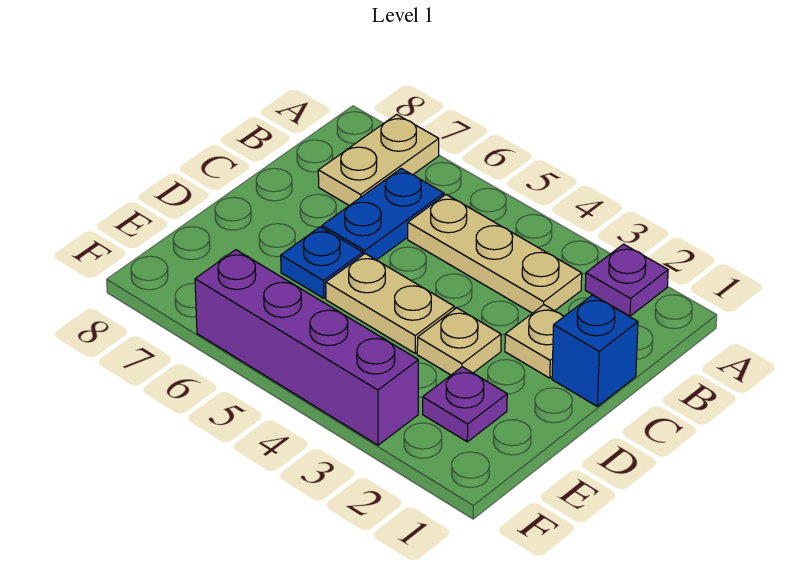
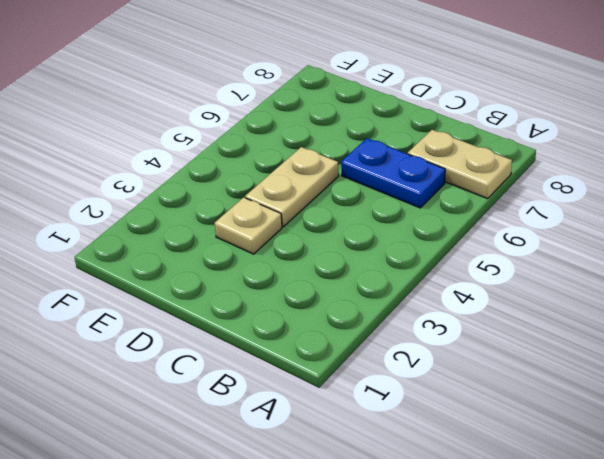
none -> purple 1x1 plate [585,244,668,316]
none -> tan 1x3 plate [408,194,582,313]

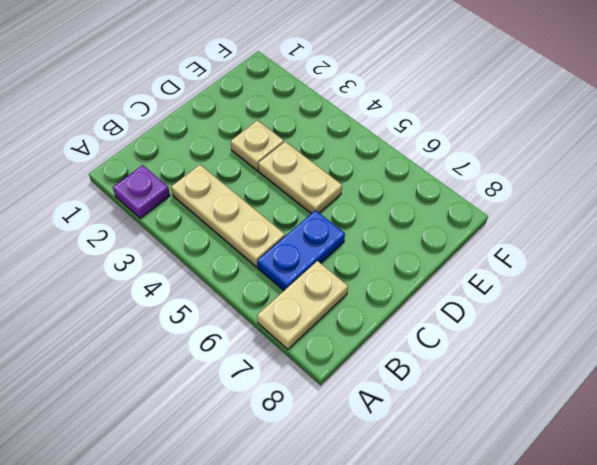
none -> blue 1x1 brick [552,295,638,406]
none -> tan 1x1 plate [505,305,564,378]

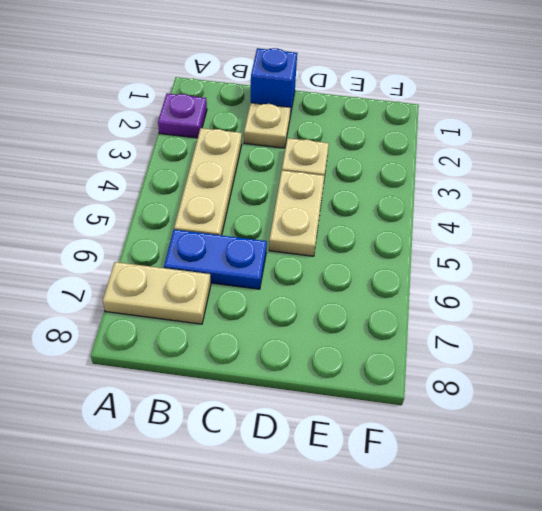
none -> blue 1x1 plate [281,227,363,298]
none -> purple 1x1 plate [423,367,507,442]

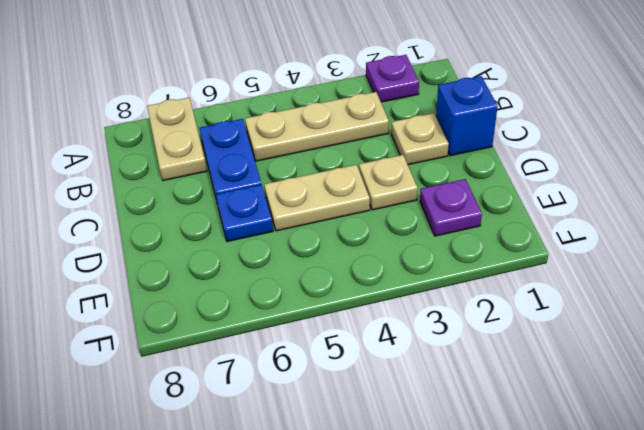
none -> purple 1x4 brick [195,250,418,445]

